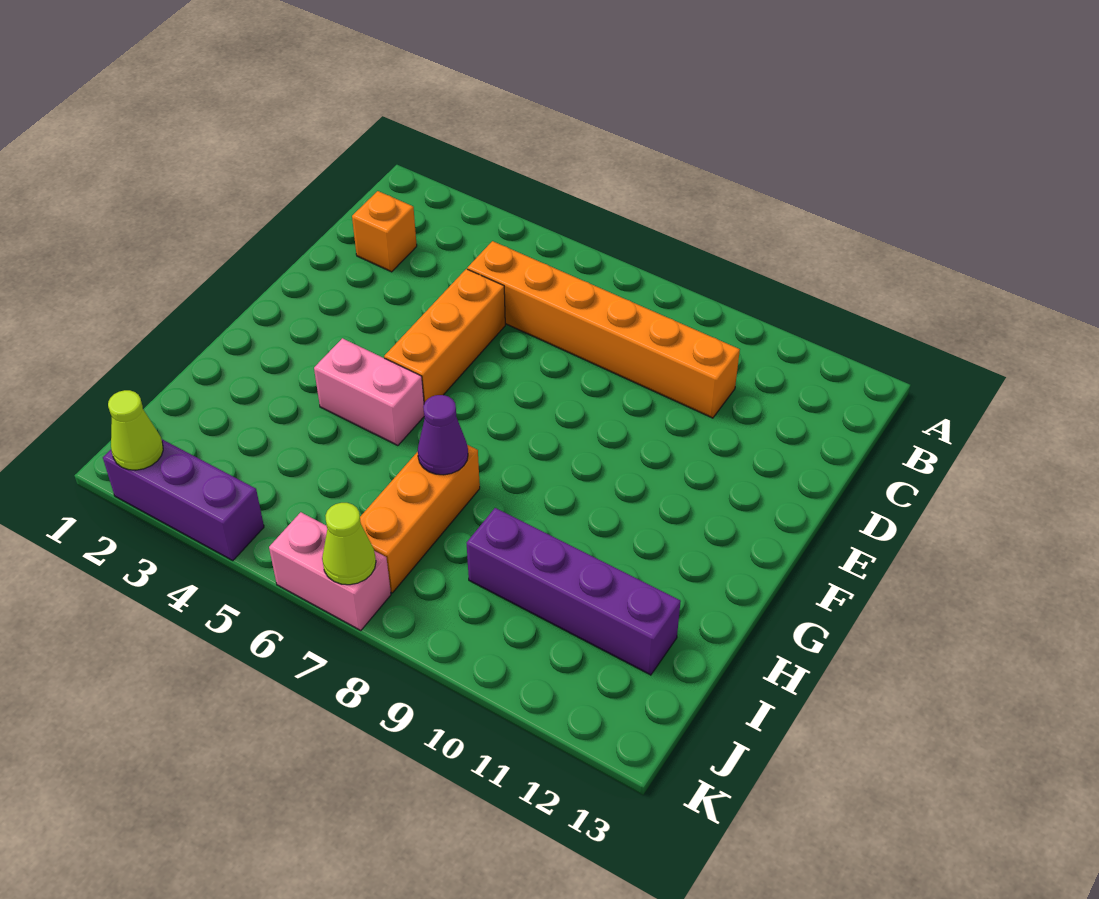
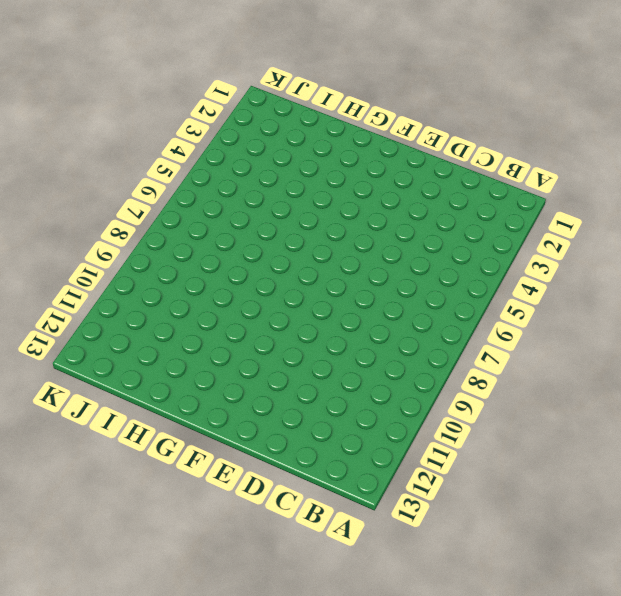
none -> orange 1x1 brick [352,191,417,272]
none -> orange 1x6 brick [468,241,740,418]

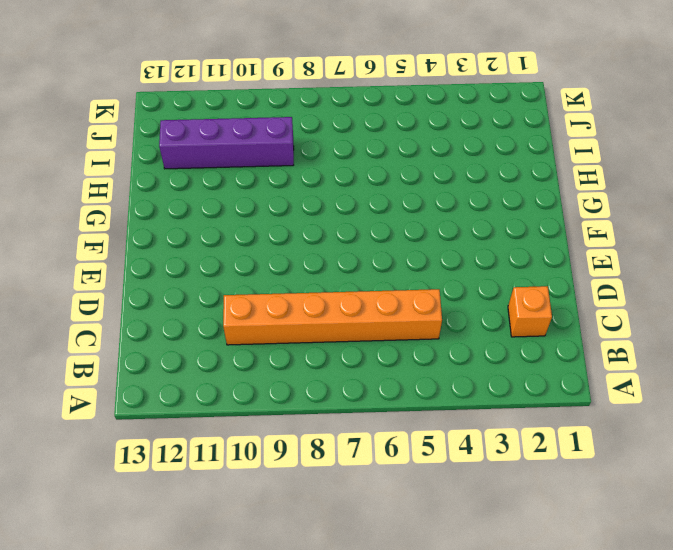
none -> orange 1x3 brick [384,269,505,403]
none -> pink 1x2 brick [314,338,424,446]

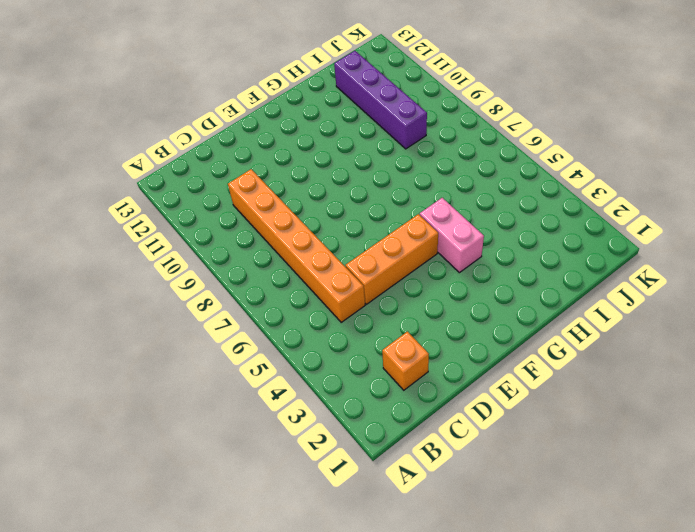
none -> orange 1x3 brick [360,445,480,593]
none -> purple 1x3 brick [103,439,264,561]

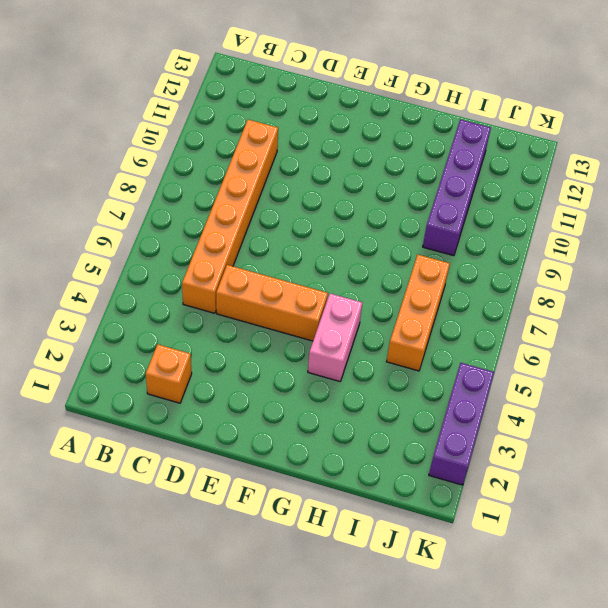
orange 1x3 brick [386,255,450,371] -> orange 1x3 brick turned to [360,445,480,593]
none -> pink 1x2 brick [269,512,391,631]
none -> purple 1x1 cone [418,395,468,475]

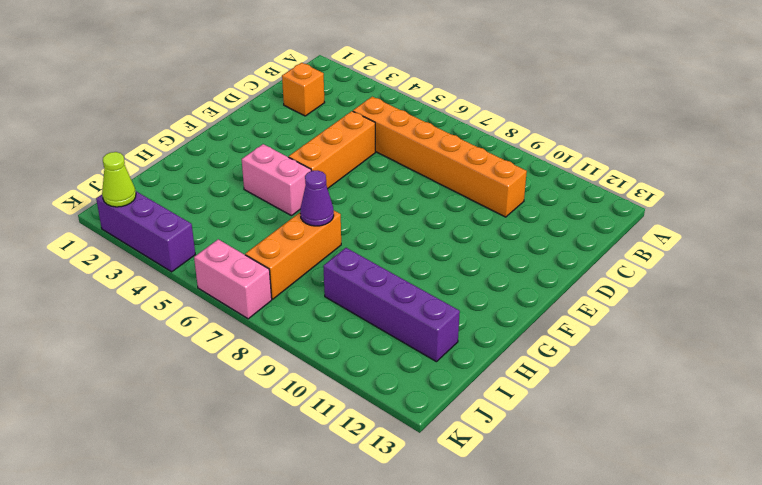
none -> lime 1x1 cone [322,503,376,585]

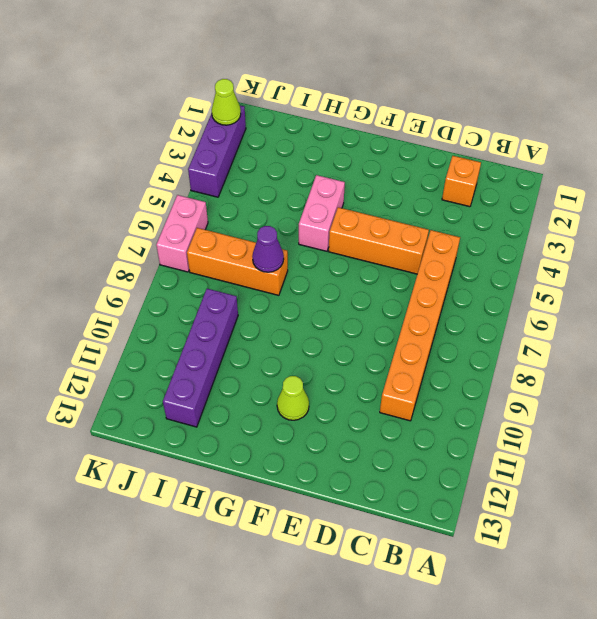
lime 1x1 cone [277,376,309,420] -> lime 1x1 cone moved to [322,503,376,585]

